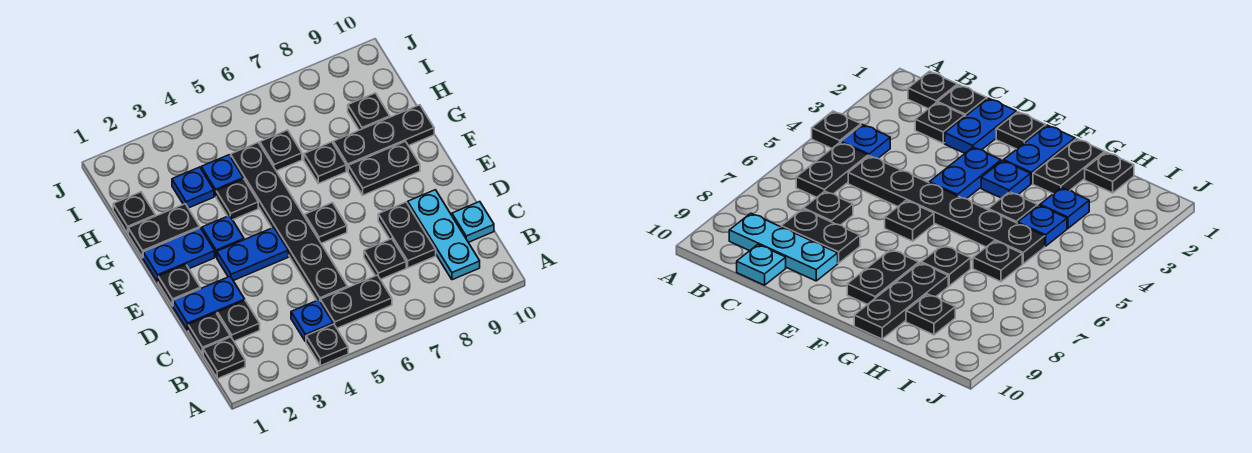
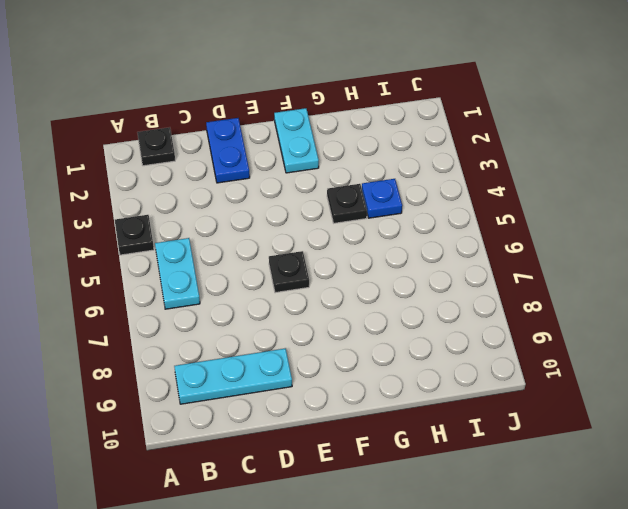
cyan 1x2 plate [155,238,200,309] -> black 1x2 plate [320,275,392,328]
cyan 1x2 plate [274,108,319,173] -> blue 1x2 plate [143,228,215,282]
none -> blue 1x1 plate [291,300,333,342]
none -> black 1x1 plate [188,313,230,354]
none -> black 1x1 plate [217,301,260,341]

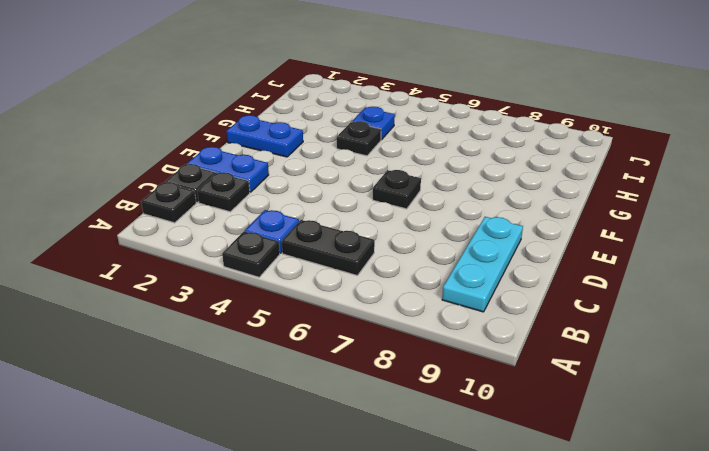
none -> black 1x6 plate [231,143,348,300]
none -> black 1x1 plate [364,239,406,279]
none -> black 1x2 plate [378,202,436,268]

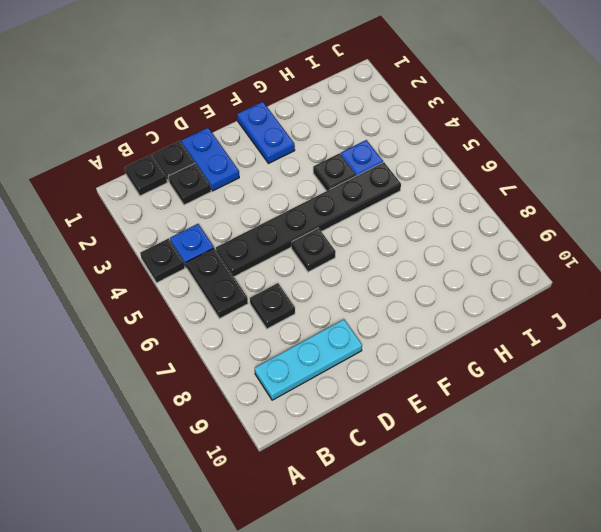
none -> black 1x2 plate [378,202,436,268]
none -> cyan 1x1 plate [452,202,494,242]
none -> black 1x1 plate [158,265,200,306]

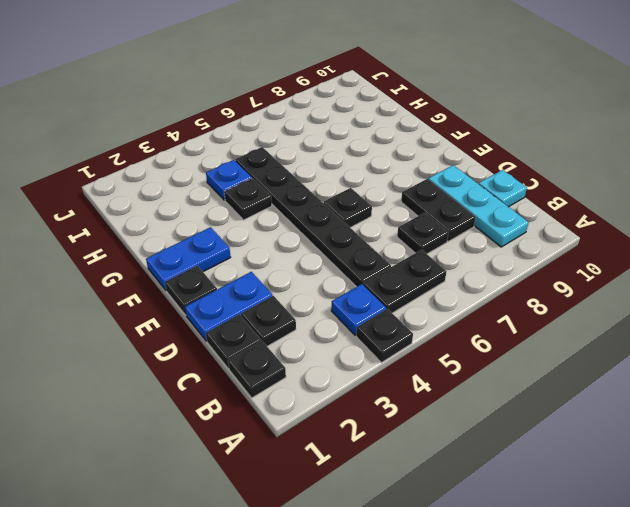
none -> blue 1x2 plate [217,227,288,281]
none -> blue 1x1 plate [202,216,244,257]
none -> black 1x2 plate [348,141,420,195]

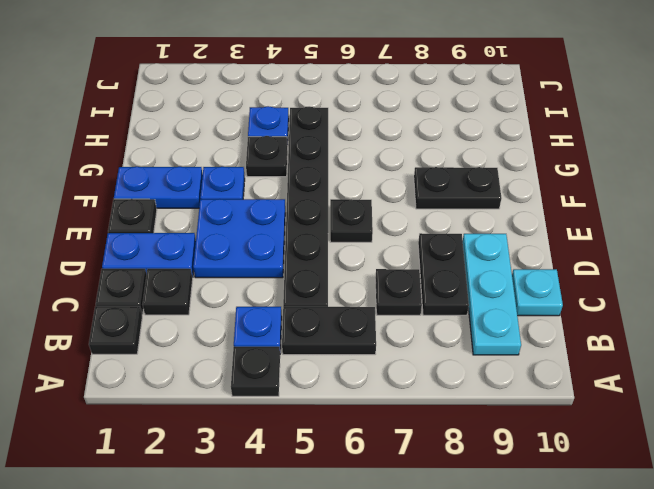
blue 2x2 plate [193,199,285,278] -> blue 1x2 plate [217,227,288,281]
none -> black 1x2 plate [128,204,200,258]
none -> black 1x1 plate [304,142,346,184]
none -> black 1x3 plate [333,105,434,171]

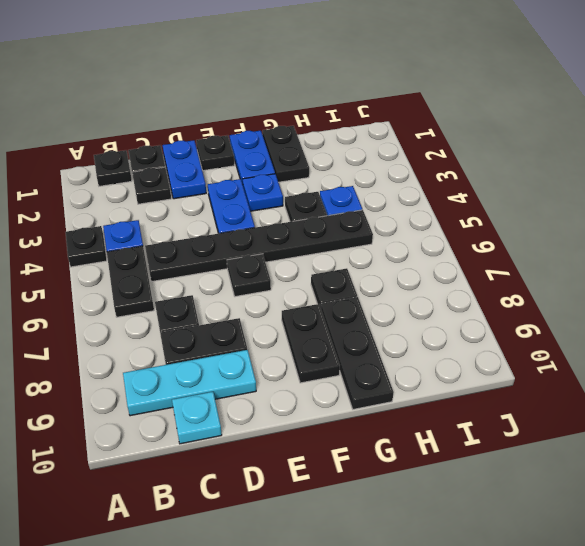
none -> black 1x1 plate [113,192,155,233]
none -> blue 1x1 plate [172,167,214,208]
none -> black 1x1 plate [260,130,302,171]

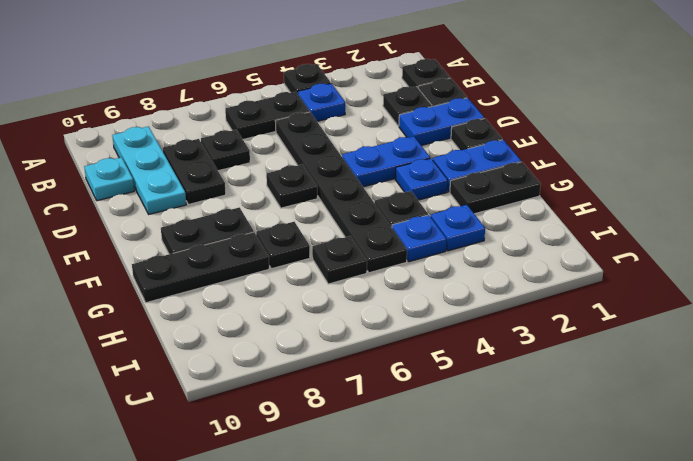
none -> black 1x1 plate [113,192,155,233]
none -> black 1x1 plate [348,93,390,130]

